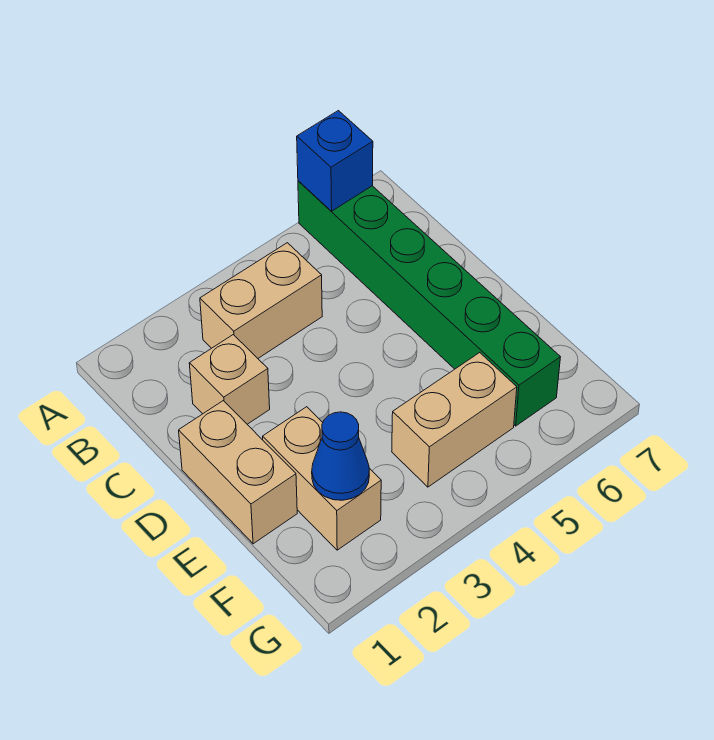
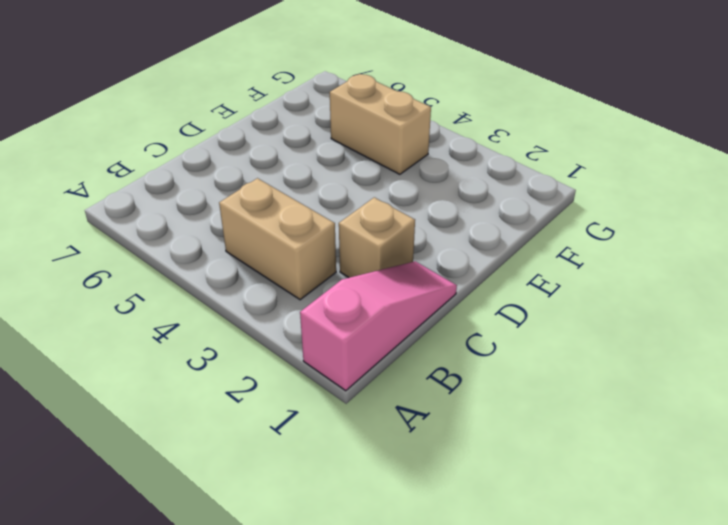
pink 1x3 slope [300,261,457,391] -> none
none -> green 1x6 brick [298,181,560,426]
none -> tan 1x2 brick [179,401,297,544]

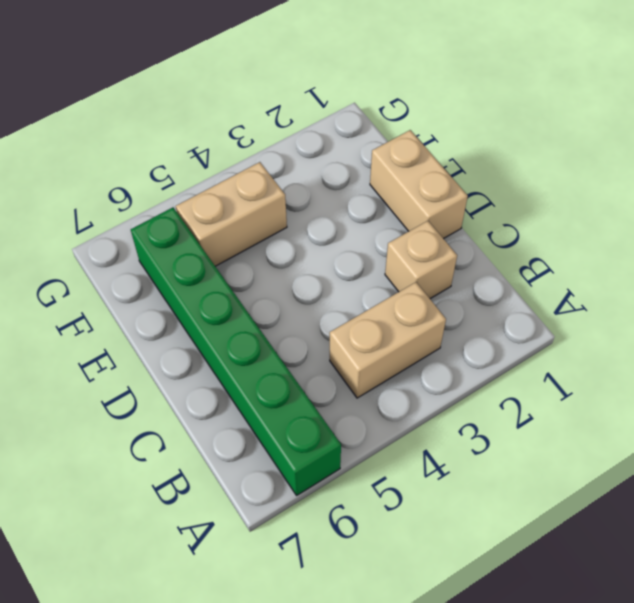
none -> tan 1x2 brick [263,407,381,550]
none -> blue 1x1 brick [297,111,373,211]

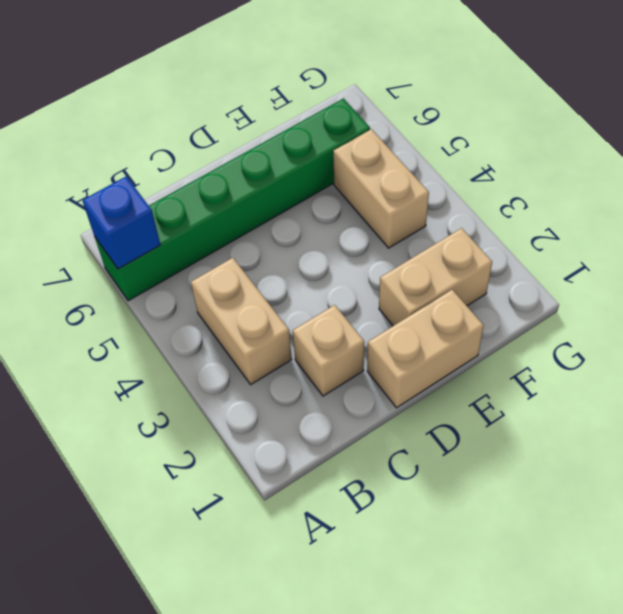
none -> blue 1x1 cone [312,412,369,500]

